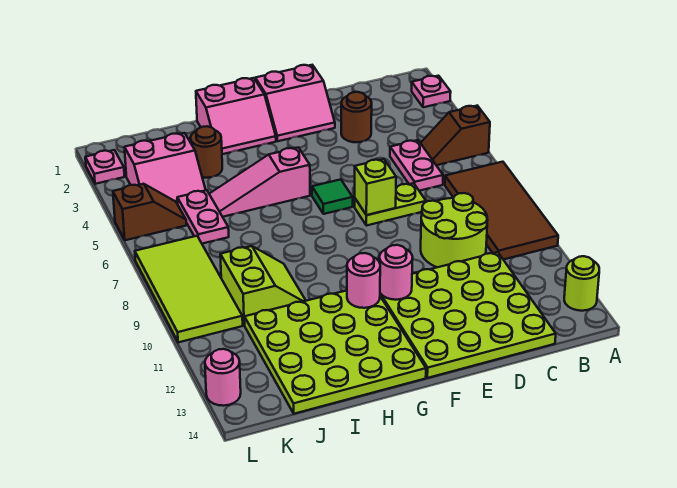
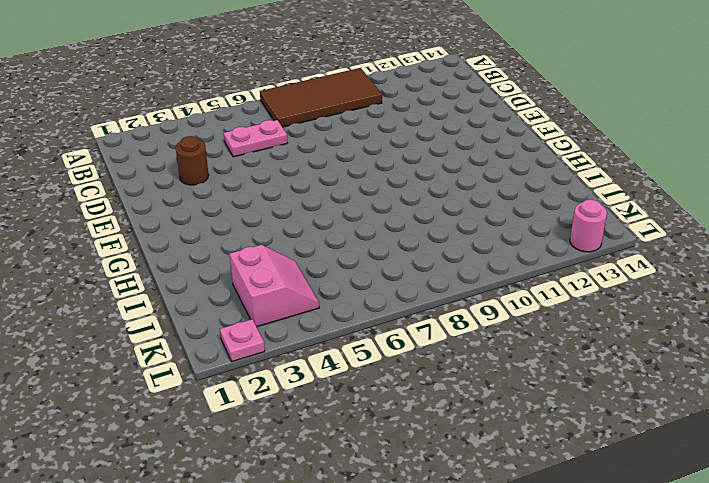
none -> pink 1x1 plate [412,76,451,107]
none -> brown 1x2 slope [421,106,490,165]
none -> lime 1x1 round brick [564,256,599,311]

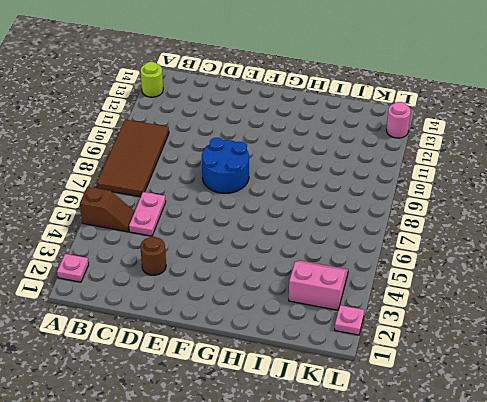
blue 2x2 round brick [202,138,249,193] -> none
none -> lime 2x2 round brick [421,193,487,267]
none -> lime 4x4 plate [380,252,556,378]
none -> lime 1x2 plate [355,183,426,226]

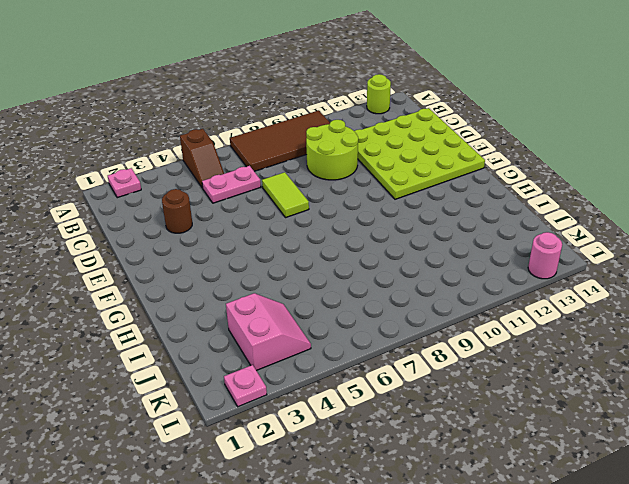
lime 1x2 tile [262,172,309,218] -> lime 1x2 plate [355,183,426,226]
none -> pink 2x2 slope [255,65,335,141]
none -> green 1x1 tile [312,179,353,214]
none -> pink 2x2 slope [196,78,276,154]

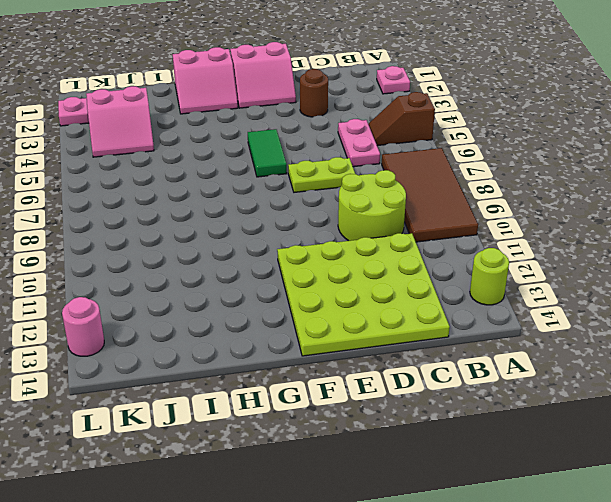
green 1x2 tile [248,129,287,177] -> green 1x1 tile [312,179,353,214]
none -> pink 1x3 slope [210,148,310,217]
none -> lime 4x4 plate [244,291,426,414]
none -> brown 1x1 round brick [190,126,222,178]

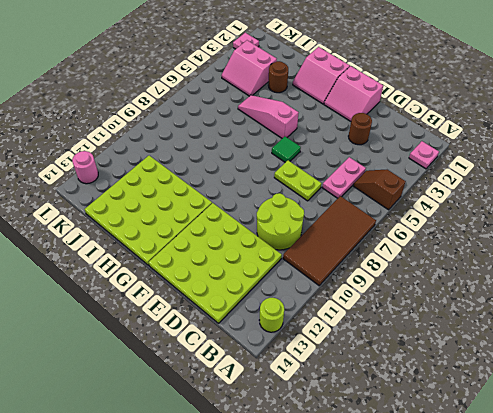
none -> lime 2x2 slope [220,246,306,325]
none -> pink 1x2 plate [177,190,229,244]
none -> brown 1x2 slope [113,184,186,240]

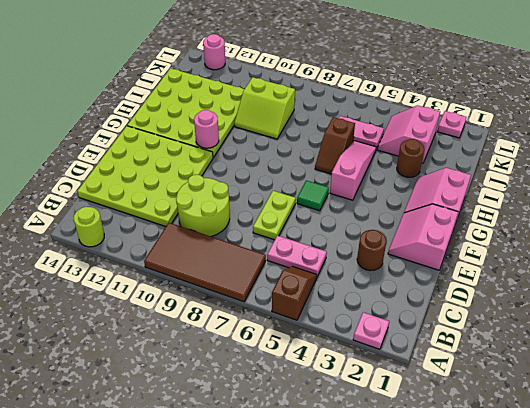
brown 1x2 slope [315,117,355,174] -> brown 1x2 slope moved to [113,184,186,240]
none -> lime 2x4 tile [135,236,243,342]
none -> lime 1x1 brick [355,159,396,215]
none -> pink 1x1 round brick [379,245,413,300]

